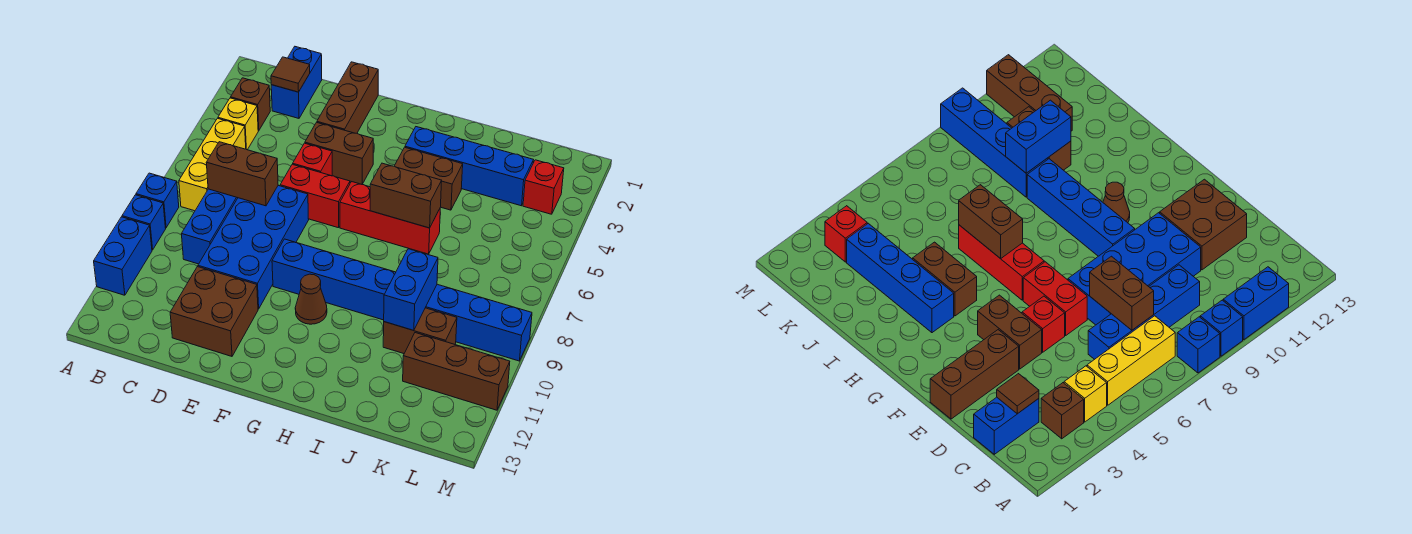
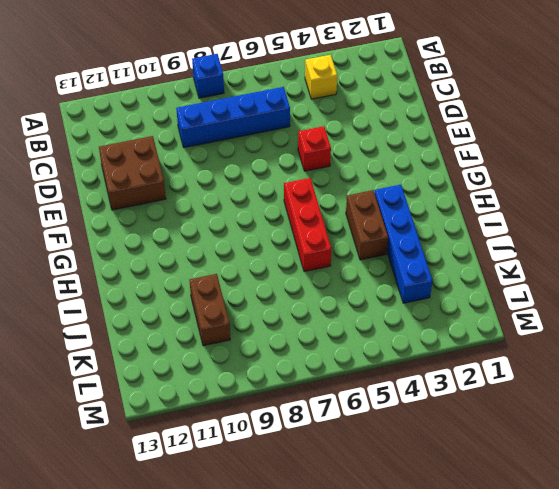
none -> blue 1x1 brick [122,195,166,250]
none -> blue 1x2 brick [94,217,152,295]
none -> brown 1x1 brick [231,78,270,131]

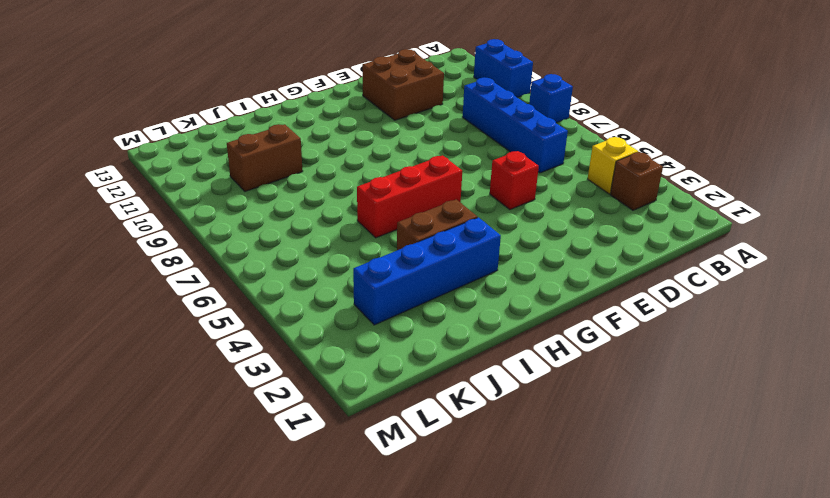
none -> blue 1x1 brick [122,195,166,250]
none -> yellow 1x3 brick [179,118,246,211]
none -> blue 1x2 brick [271,47,322,118]

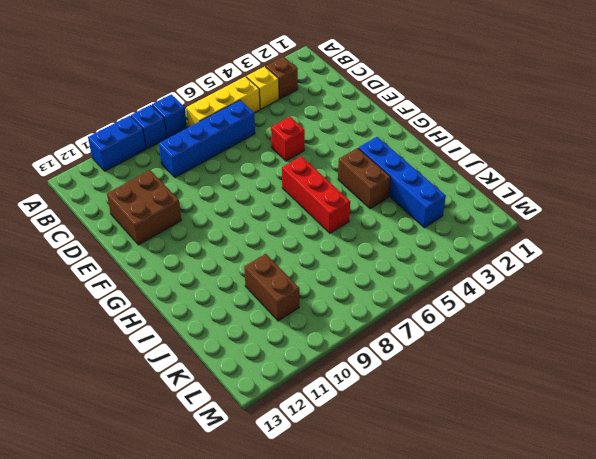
none -> blue 1x2 brick [271,47,322,118]
none -> blue 2x4 brick [198,186,309,309]
none -> brown 1x3 brick [317,62,378,133]

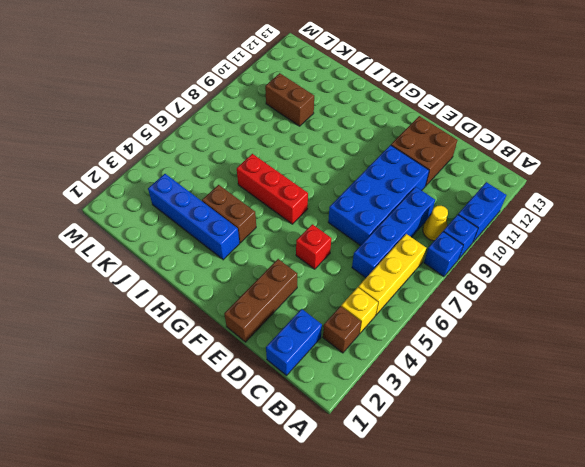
yellow 1x1 cone [423,206,448,241] -> none
none -> brown 1x2 brick [305,122,373,184]
none -> red 1x2 brick [280,164,350,228]
none -> blue 1x4 brick [272,239,396,320]

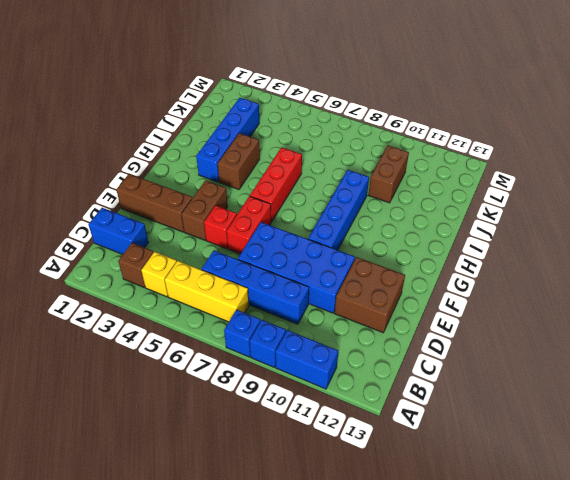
none -> brown 1x1 cone [295,274,327,324]
none -> blue 1x4 brick [425,284,532,361]
none -> brown 1x3 brick [403,333,510,410]

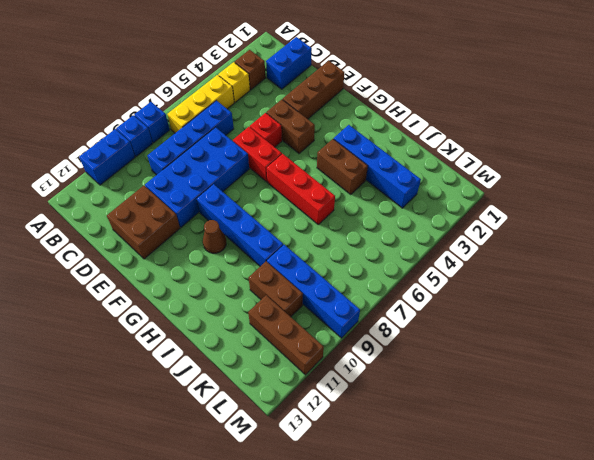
none -> red 1x1 brick [523,160,564,214]
none -> brown 1x1 tile [271,57,310,92]
none -> brown 1x2 brick [206,142,278,206]

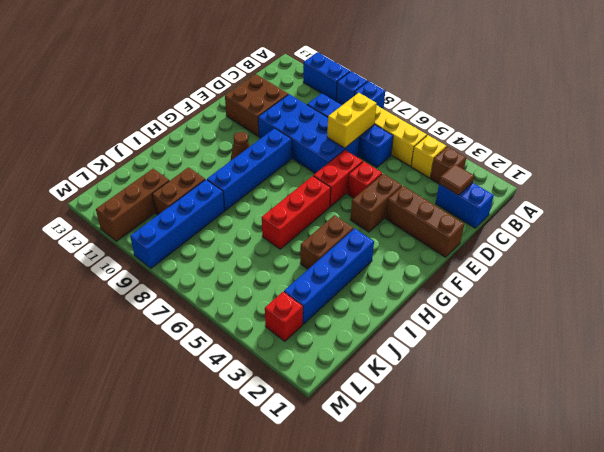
yellow 1x2 brick [327,93,377,148] -> brown 1x2 brick [206,142,278,206]
none -> brown 1x2 brick [370,163,442,228]
none -> blue 1x2 brick [384,249,438,330]

